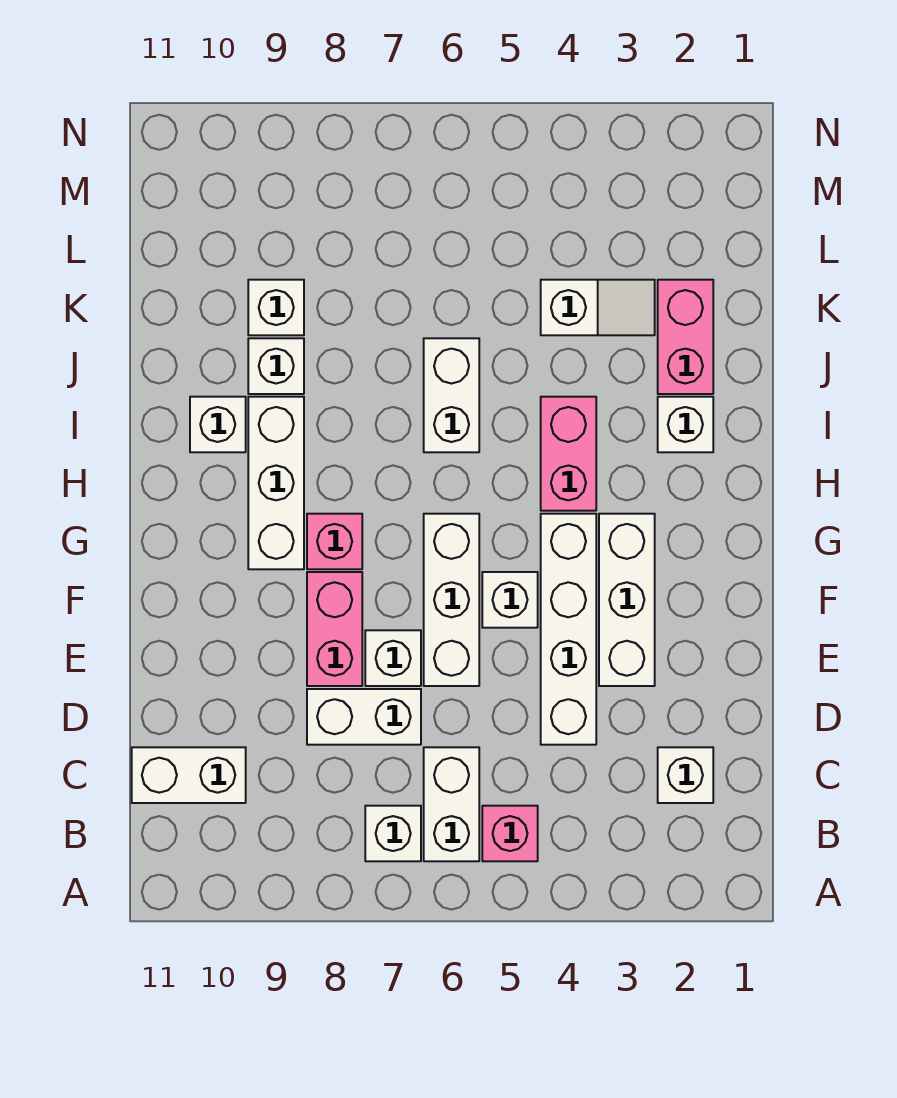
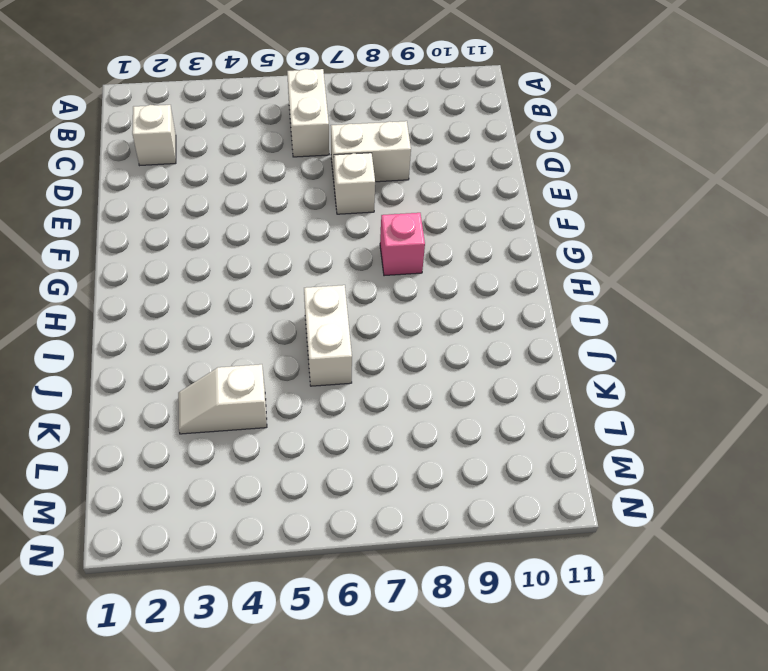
none -> pink 1x1 brick [482,806,538,861]
none -> white 1x1 brick [365,806,421,861]
none -> white 1x2 brick [132,747,246,803]

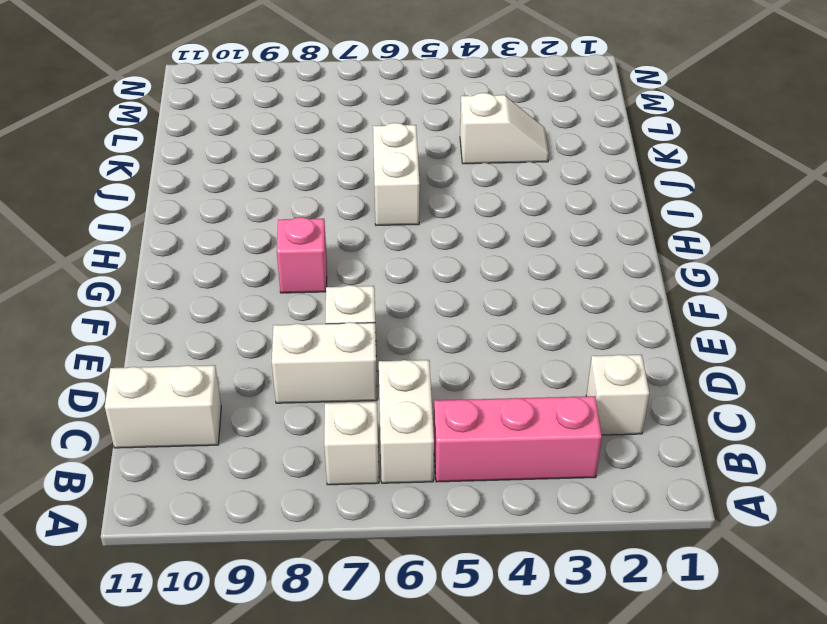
pink 1x3 brick [434,396,602,482] -> pink 1x1 brick [482,806,538,861]
none -> white 1x4 brick [541,514,596,745]
none -> white 1x3 brick [599,514,655,686]
none -> white 1x3 brick [424,514,479,686]

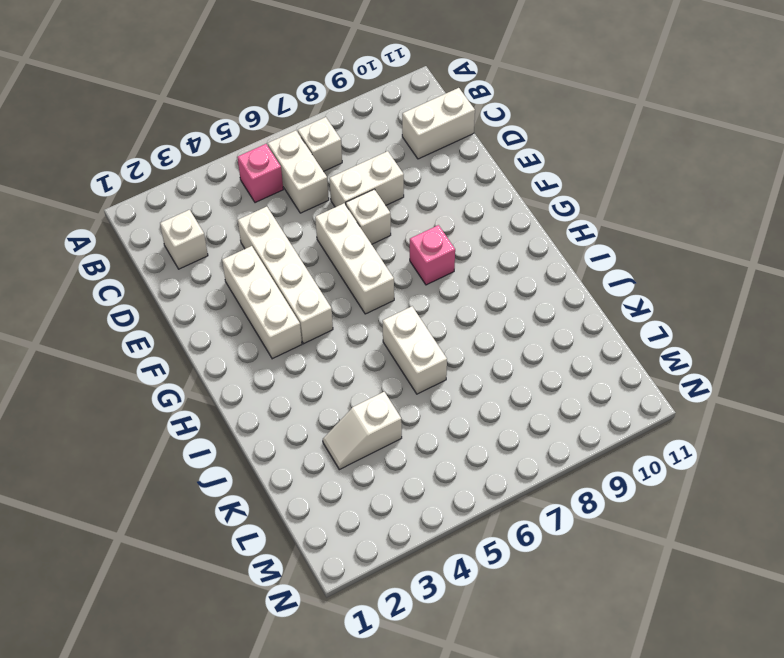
none -> pink 1x2 brick [307,572,362,686]
none -> white 1x1 brick [482,572,538,628]
none -> white 1x3 brick [248,397,304,569]

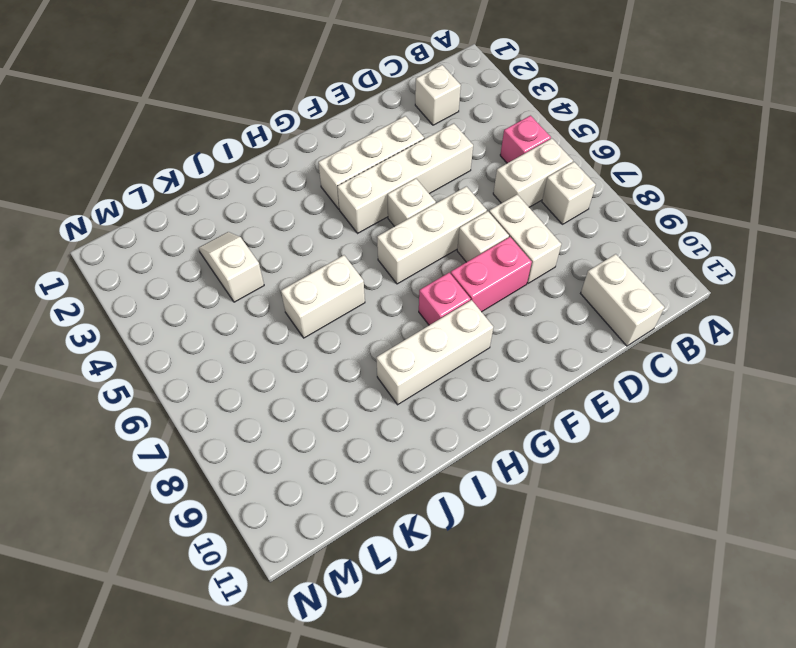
none -> pink 1x2 brick [541,397,596,511]
none -> white 1x1 brick [658,397,713,452]
none -> white 1x1 brick [190,397,246,452]

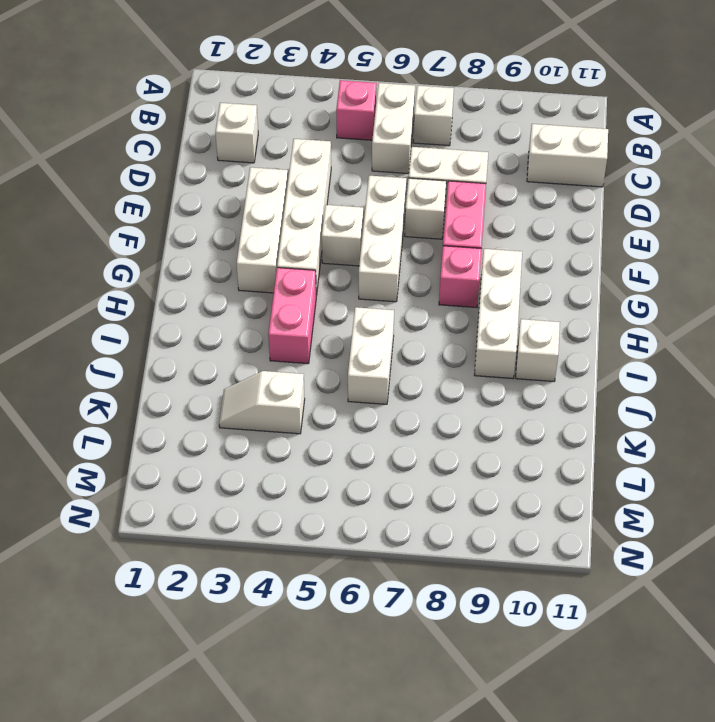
none -> white 1x1 brick [658,397,713,452]
none -> pink 1x2 brick [658,280,713,394]
none -> white 1x1 brick [248,338,304,394]

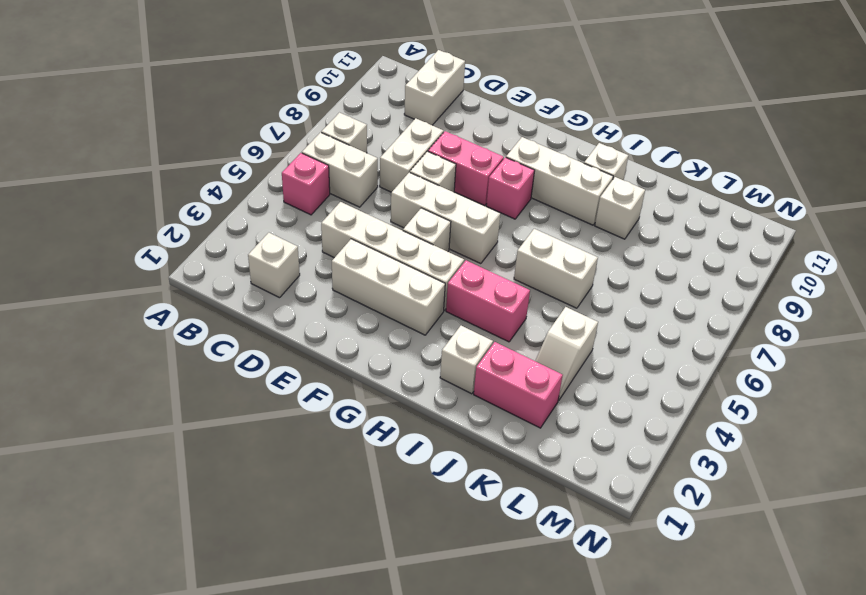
none -> white 1x1 brick [248,280,304,335]

